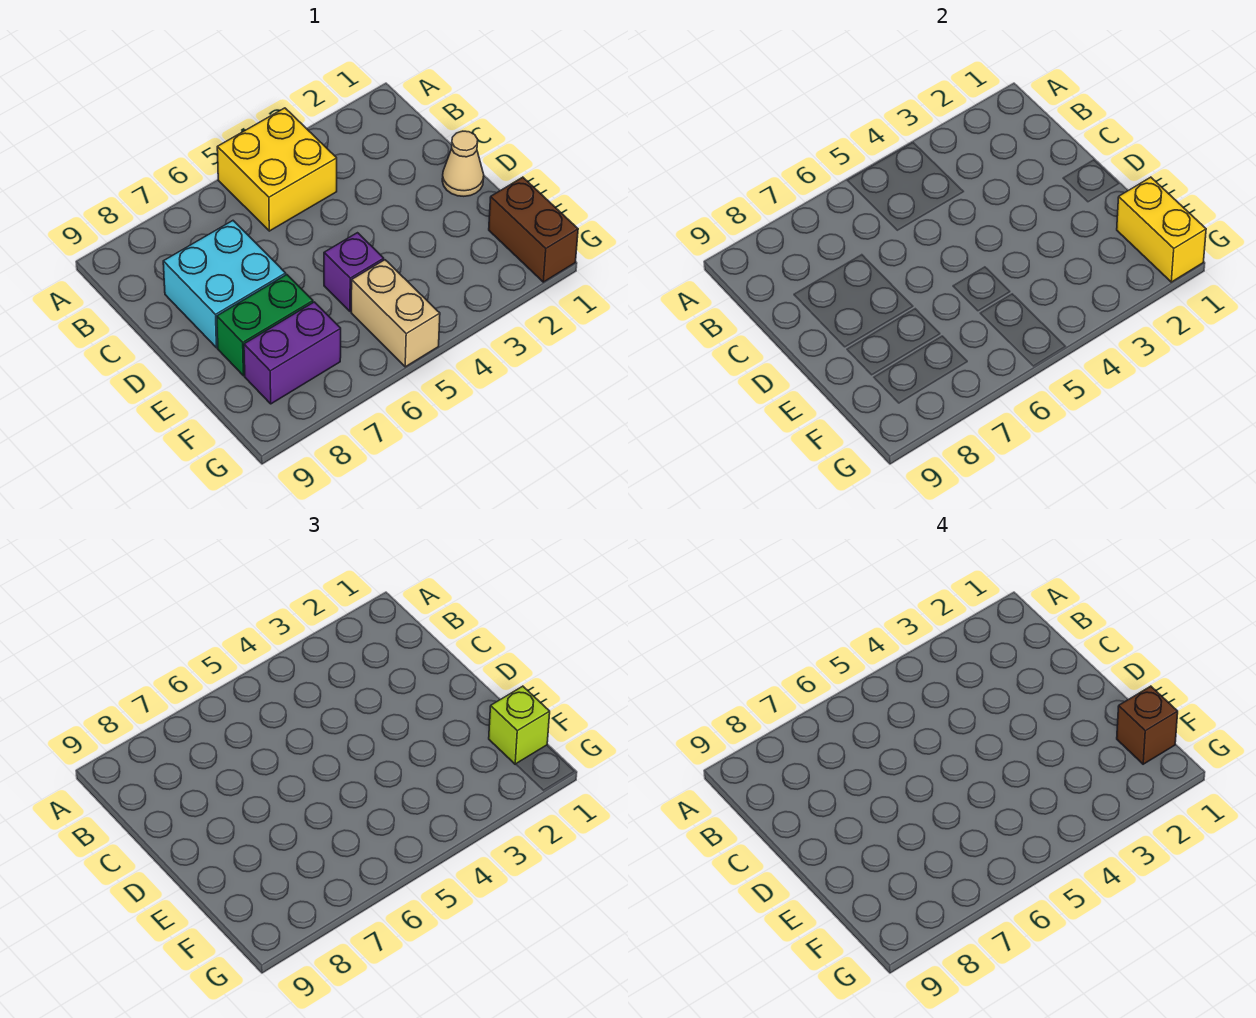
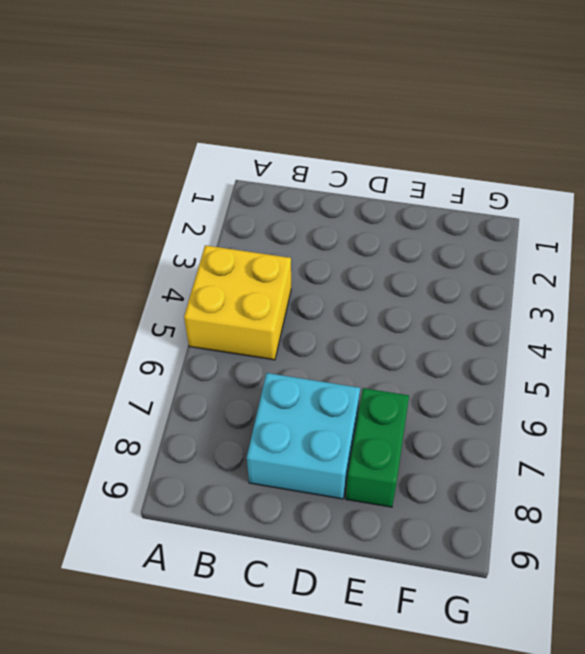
none -> tan 1x1 cone [442,131,484,196]
none -> purple 1x1 brick [324,233,384,311]

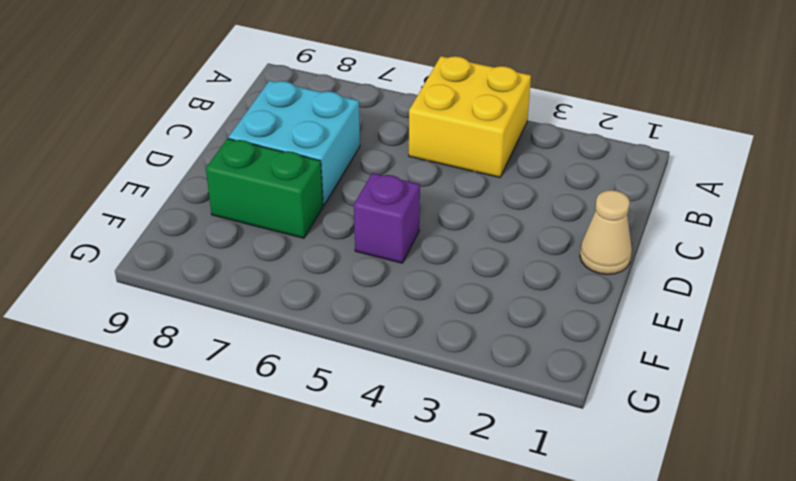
none -> brown 1x2 brick [489,177,578,282]
none -> tan 1x2 brick [351,260,440,367]

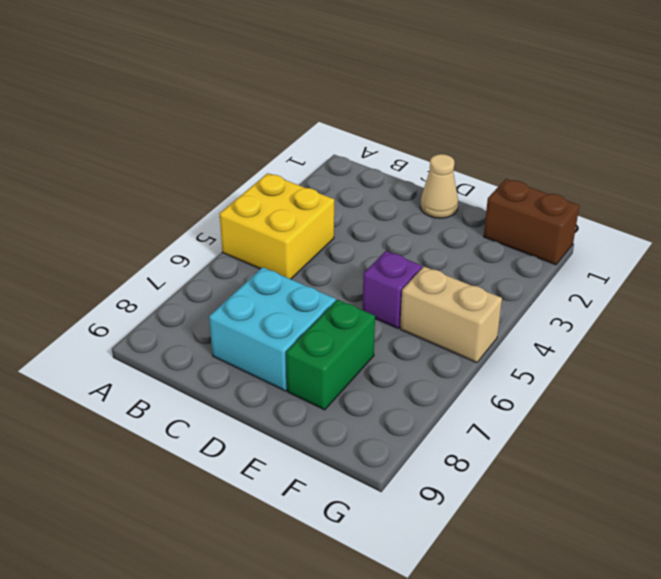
none -> purple 1x2 brick [244,302,341,404]
none -> yellow 1x2 brick [1117,177,1206,282]

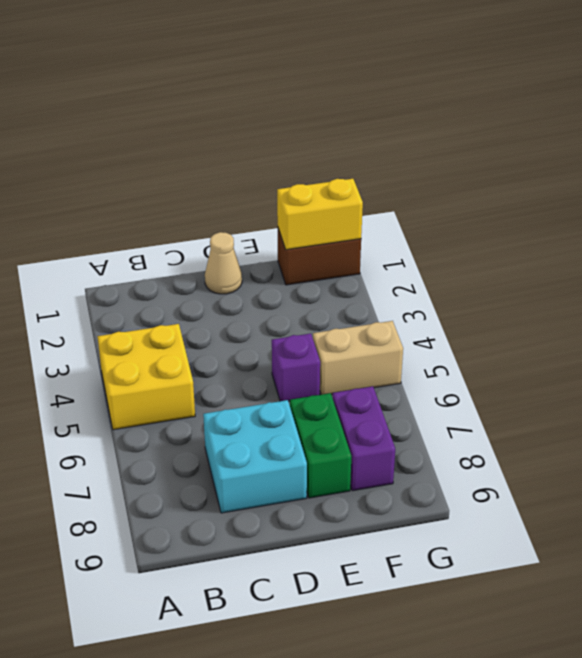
none -> lime 1x1 brick [489,686,550,764]
none -> brown 1x1 brick [1117,686,1178,764]

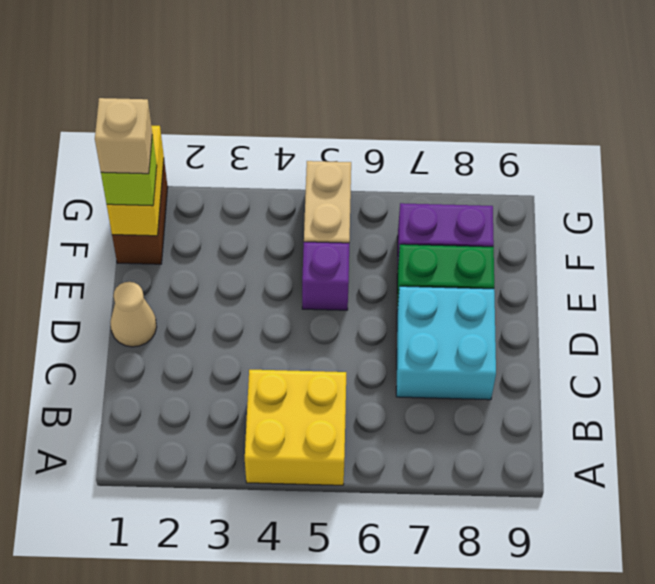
tan 1x1 brick [95,98,152,174] -> brown 1x1 brick [1117,686,1178,764]

